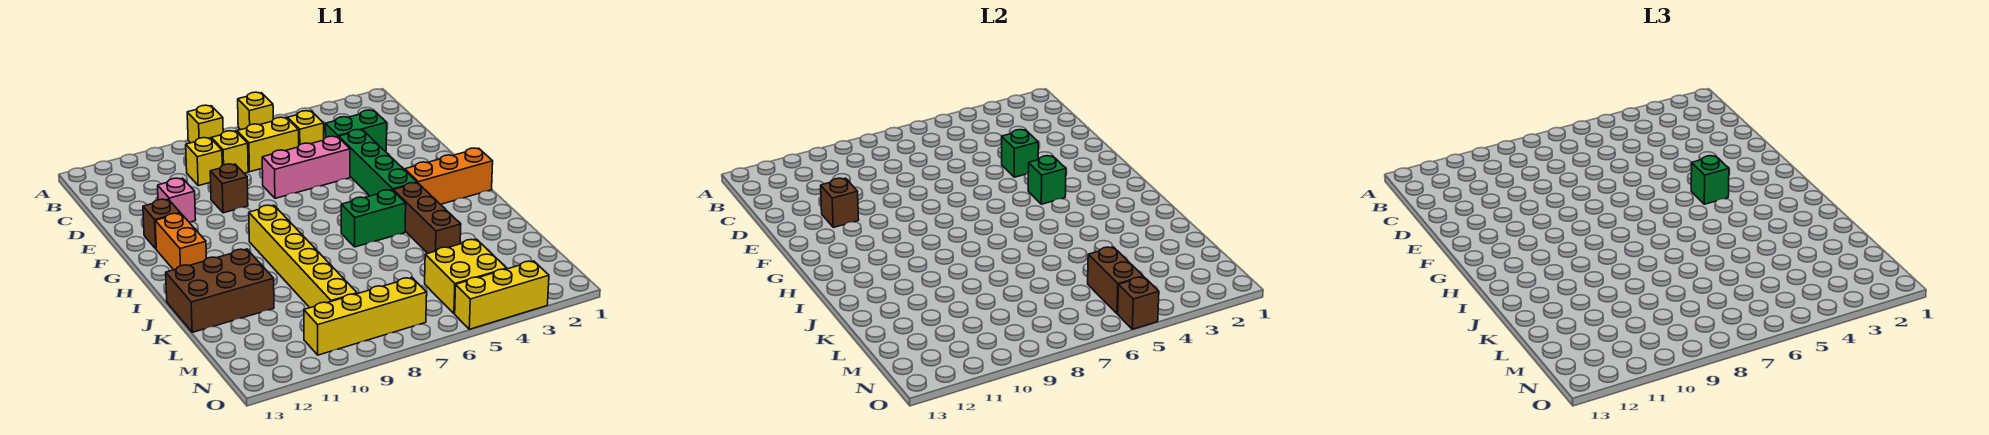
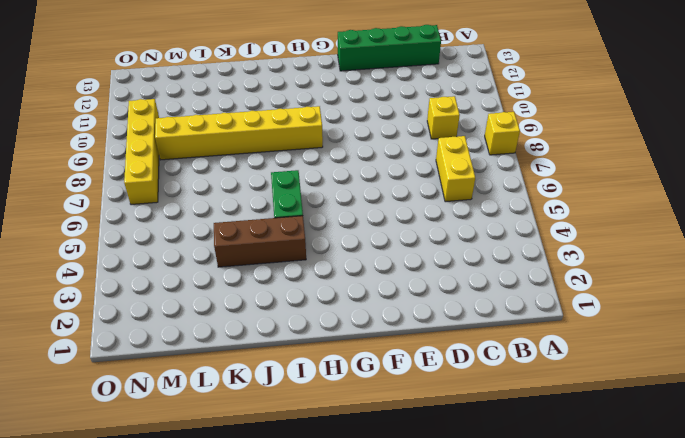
green 1x4 brick [338,25,441,71] -> green 1x4 brick moved to [339,130,417,196]
none -> yellow 1x1 brick [238,92,273,130]
none -> yellow 1x1 brick [288,111,324,145]
none -> yellow 1x1 brick [211,131,248,173]

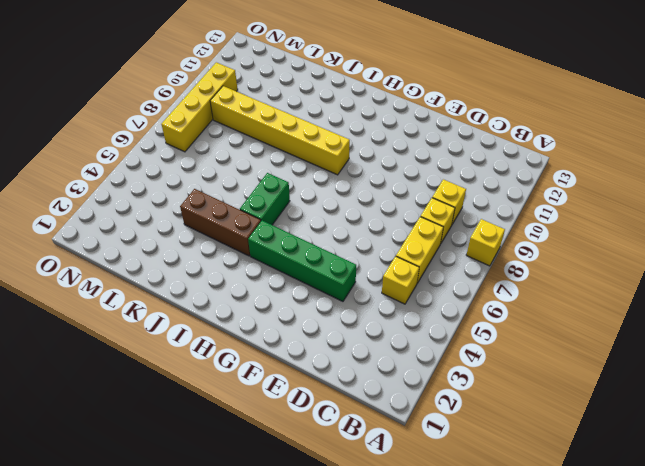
none -> yellow 1x1 brick [238,92,273,130]
none -> green 1x2 brick [325,110,387,151]
none -> pink 1x3 brick [262,136,350,198]

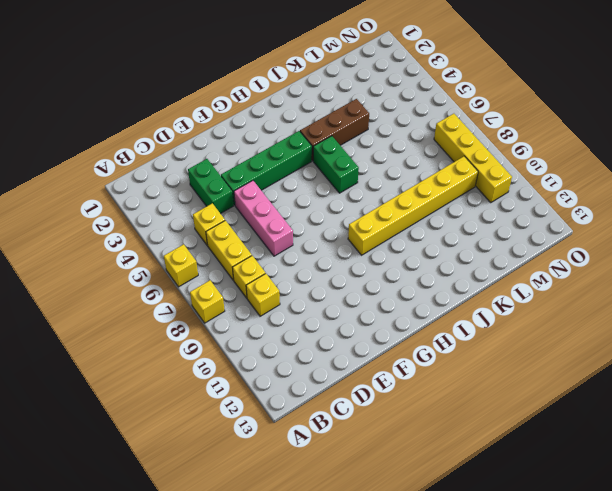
none -> brown 1x1 brick [210,164,248,213]
none -> pink 1x1 brick [158,178,196,222]
none -> brown 1x1 brick [143,199,180,249]

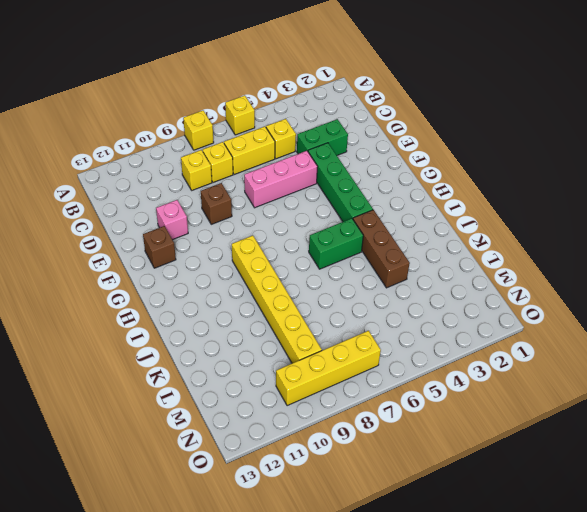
none -> orange 1x2 brick [155,213,207,270]
none -> orange 1x3 brick [405,148,493,204]
none -> brown 2x3 brick [166,249,274,332]

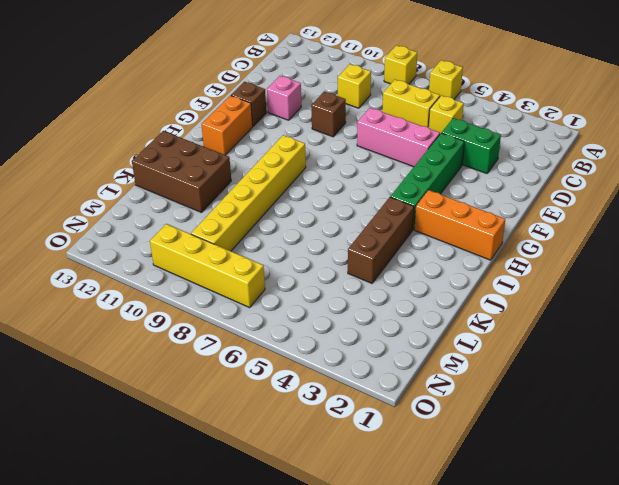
none -> yellow 1x1 brick [211,131,248,173]
none -> green 1x2 brick [341,190,406,247]
none -> yellow 2x2 brick [425,239,507,314]

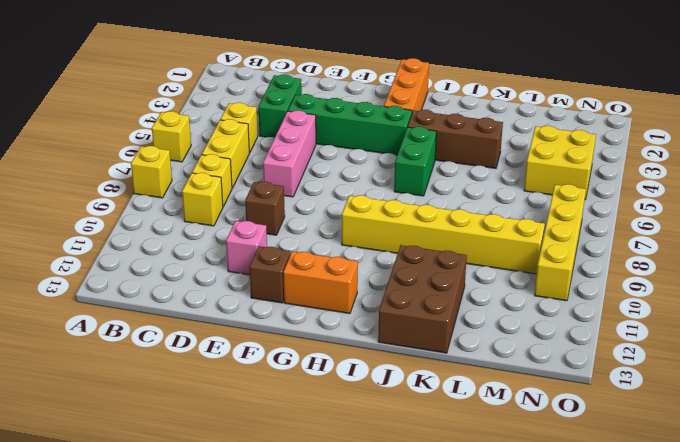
none -> yellow 1x3 brick [455,261,549,329]
none -> green 1x1 brick [1002,130,1038,177]
none -> brown 1x1 brick [821,178,859,227]

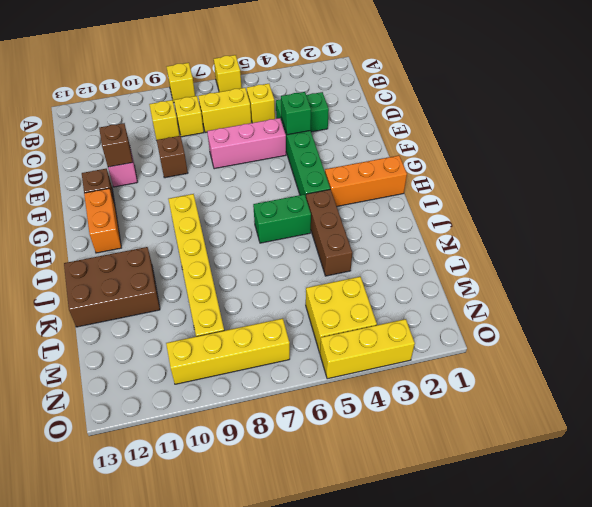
none -> green 1x1 brick [1028,156,1066,204]
none -> brown 1x2 brick [1088,247,1143,314]
none -> brown 1x1 brick [1118,277,1159,329]

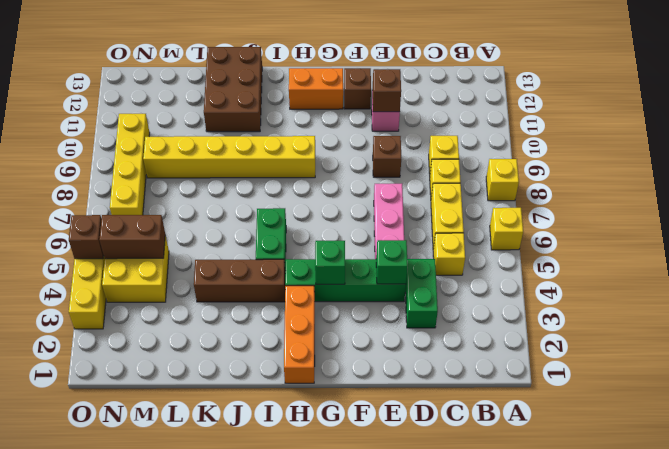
none -> green 1x1 brick [1691,156,1729,204]

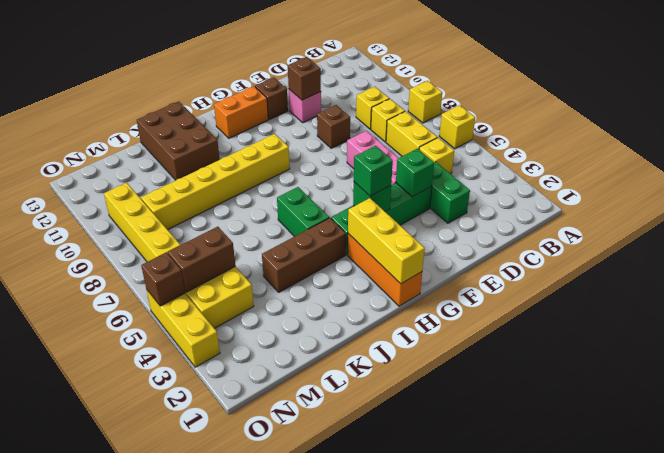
yellow 1x3 brick [348,198,425,284] -> none

